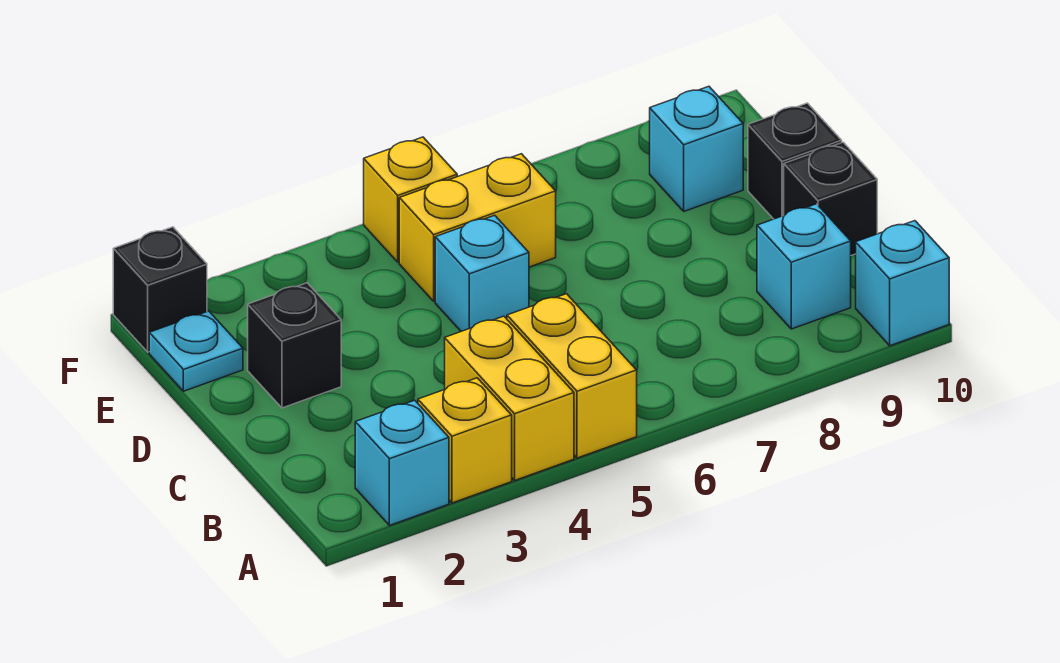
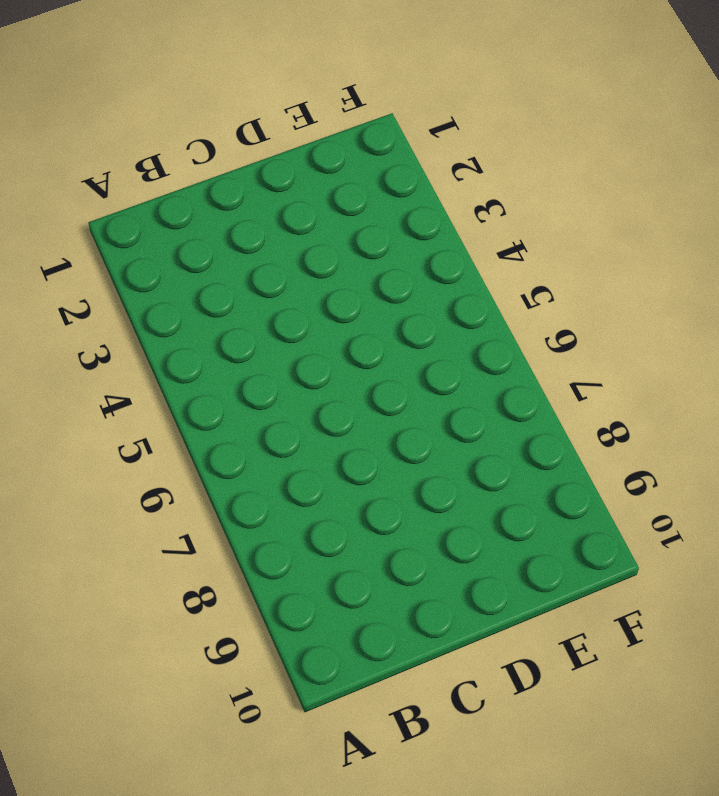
none -> cyan 1x1 brick [355,400,449,526]
none -> yellow 1x1 brick [418,378,512,503]
none -> yellow 1x2 brick [445,316,574,480]

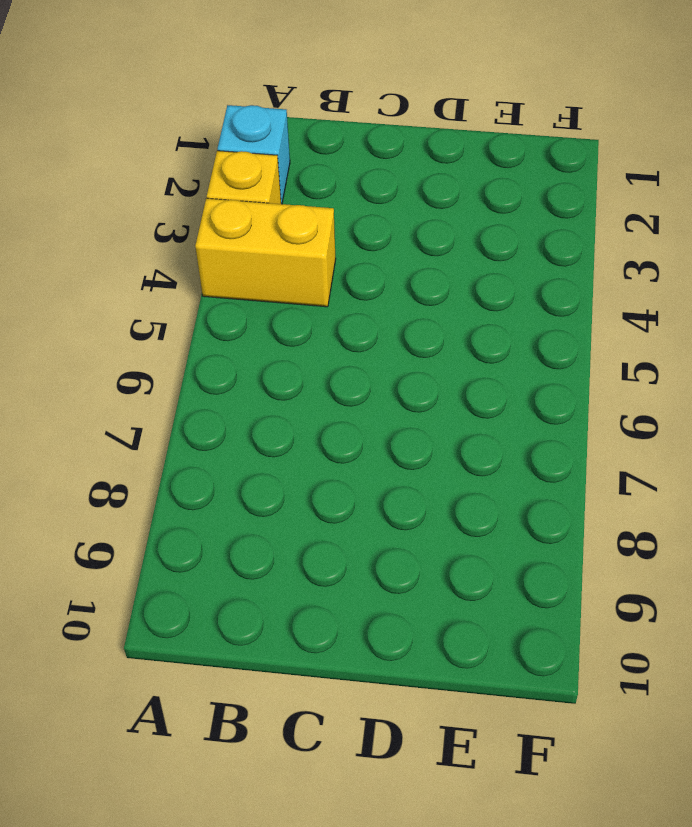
none -> yellow 1x2 brick [507,294,637,458]
none -> cyan 1x1 brick [856,221,949,346]
none -> cyan 1x1 brick [757,204,851,329]

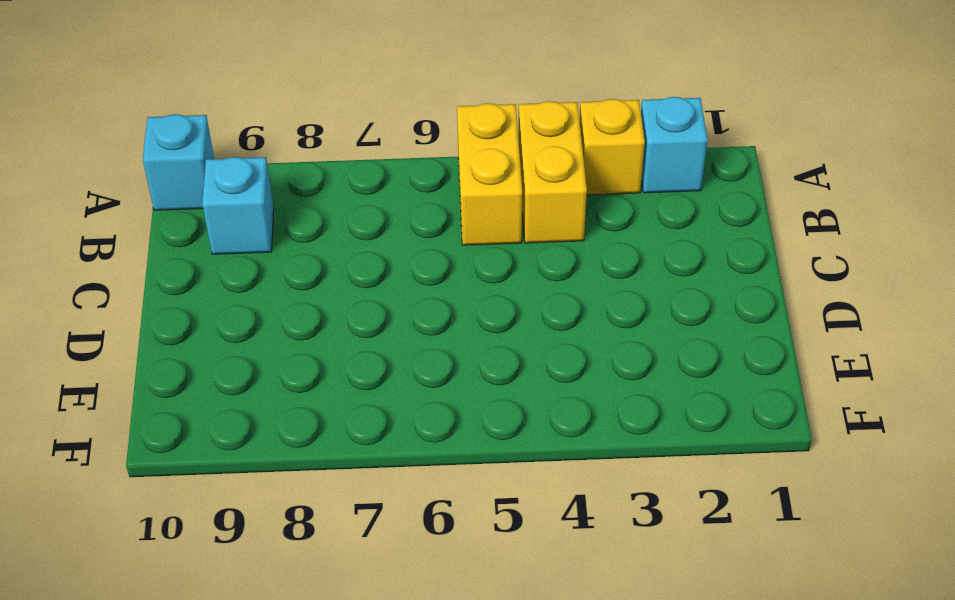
none -> black 1x1 brick [784,142,877,256]
none -> black 1x1 brick [248,283,341,408]
none -> cyan 1x1 brick [435,215,529,331]

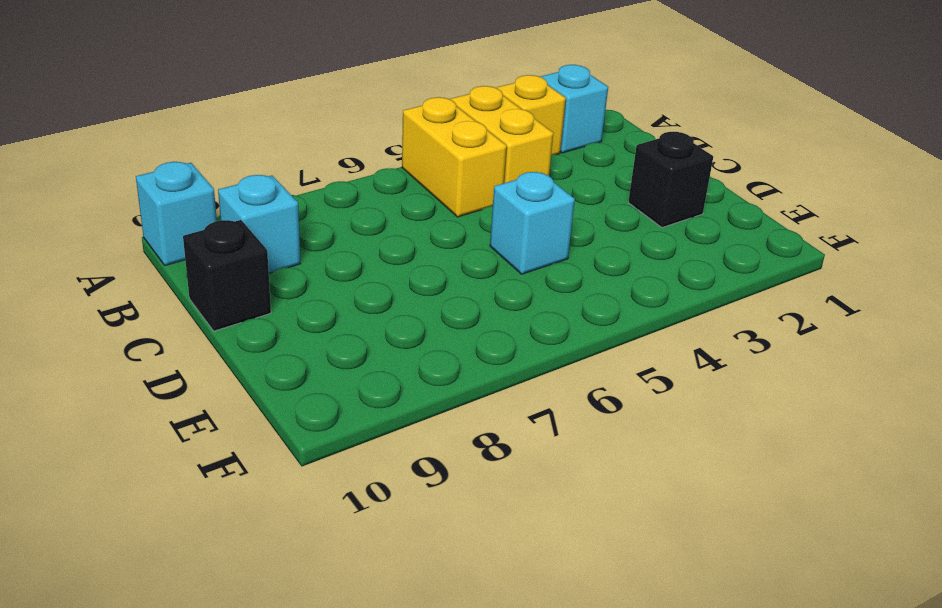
none -> black 1x1 brick [748,103,842,219]
none -> cyan 1x1 plate [149,311,243,391]
none -> yellow 1x2 brick [399,154,556,301]

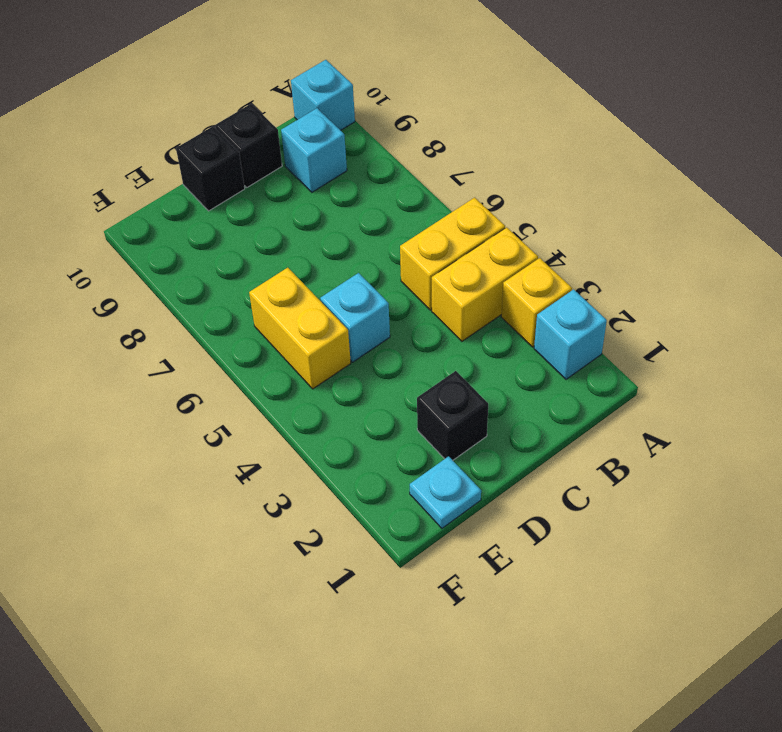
none -> cyan 1x1 brick [650,86,743,211]
none -> black 1x1 brick [113,227,207,352]
none -> yellow 1x1 brick [364,137,457,262]

